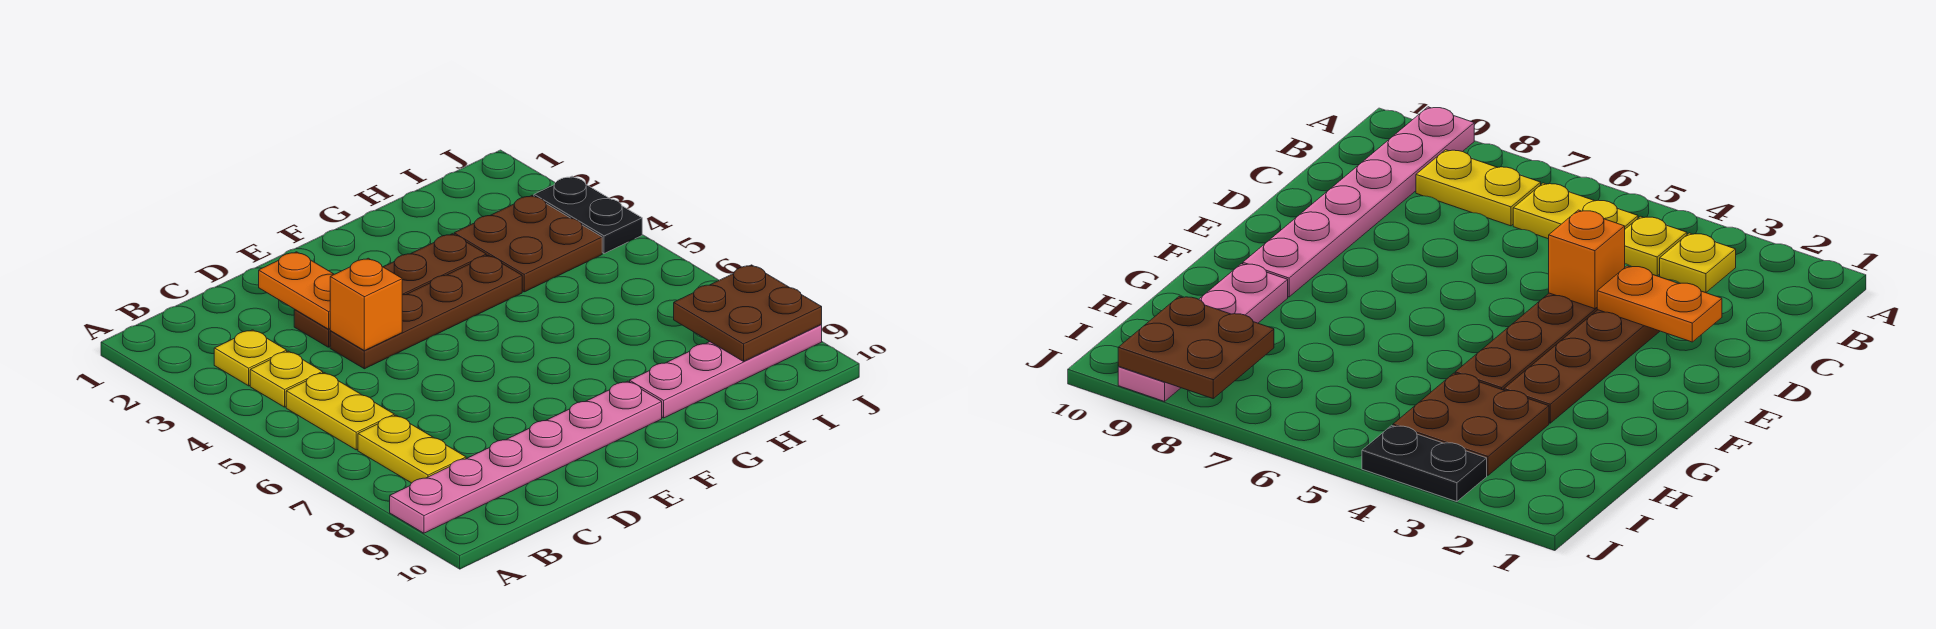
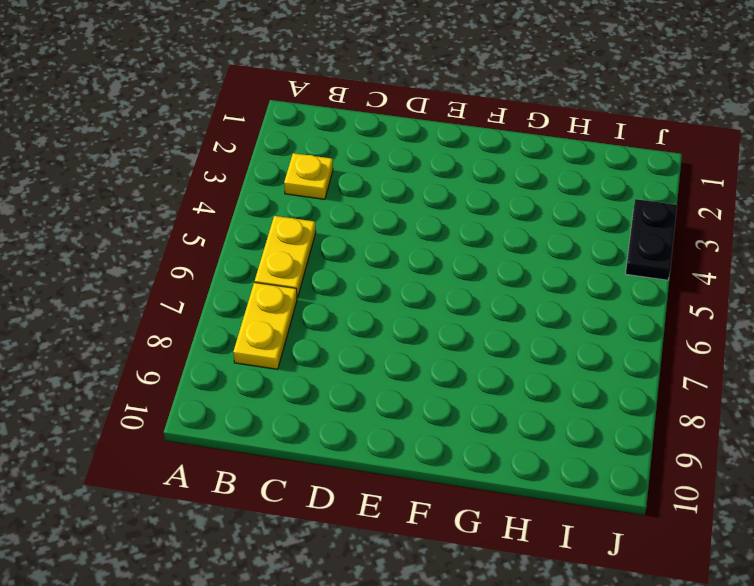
none -> pink 1x6 plate [390,381,662,533]
none -> yellow 1x1 plate [250,351,323,407]
none -> brown 1x4 plate [294,234,486,347]

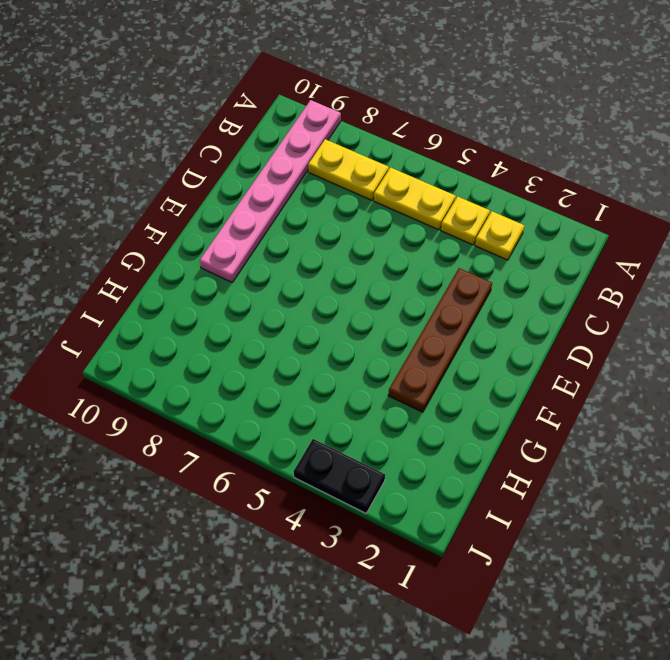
none -> brown 1x4 plate [330,255,522,369]
none -> pink 1x4 plate [630,325,822,418]
none -> brown 2x2 plate [454,195,602,292]

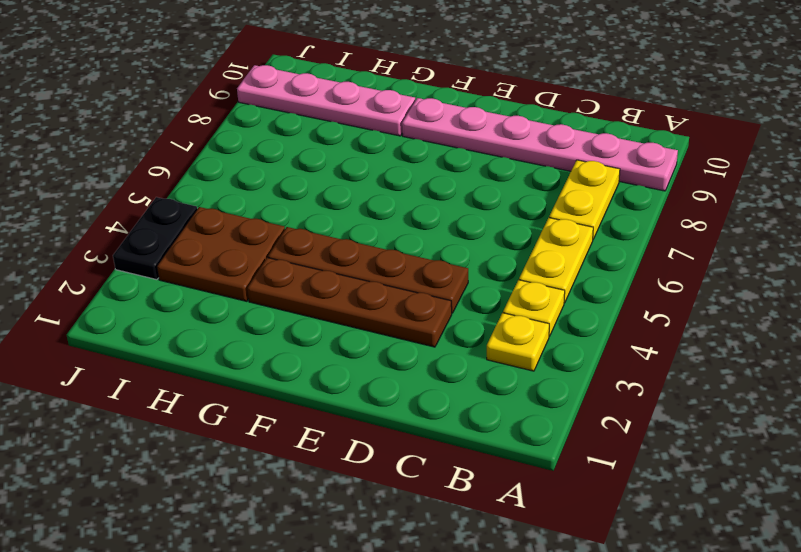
none -> orange 1x2 plate [259,252,334,329]
none -> orange 1x1 brick [330,258,402,351]
none -> brown 2x2 plate [674,265,822,361]

